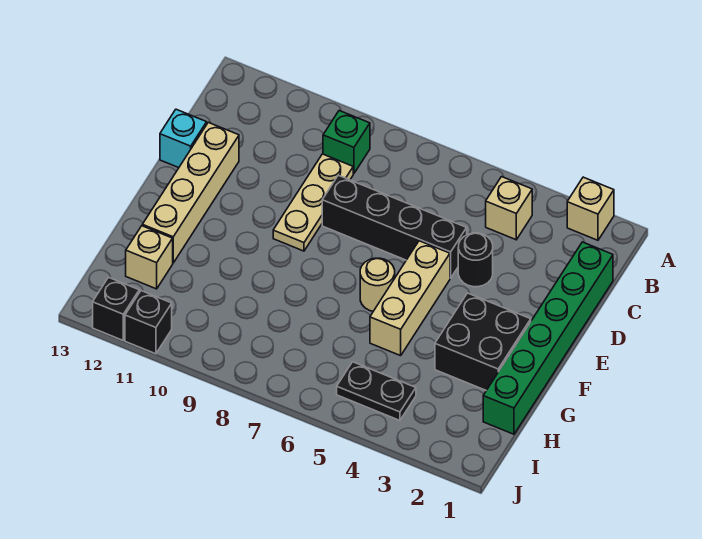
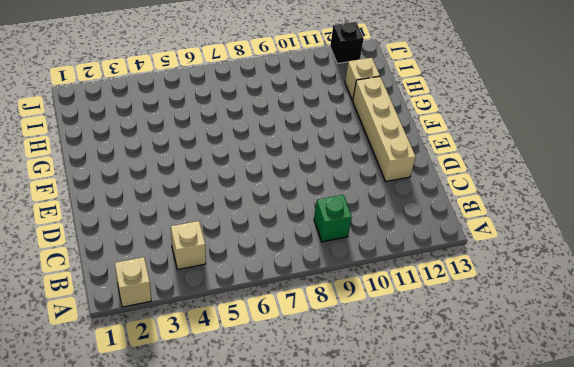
none -> green 1x6 brick [483,242,613,434]
none -> tan 1x3 plate [273,154,353,251]
none -> black 1x1 round brick [458,233,493,287]

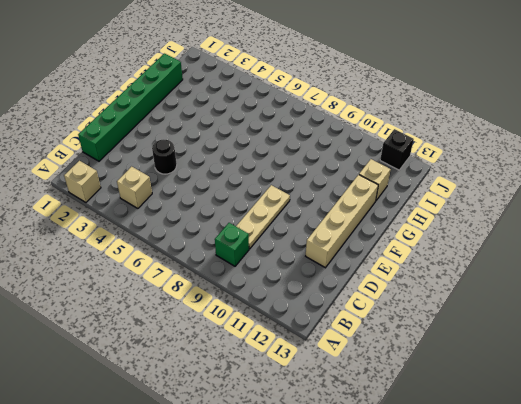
none -> black 1x4 brick [322,175,467,278]
none -> cyan 1x1 brick [160,109,207,168]
none -> tan 1x3 brick [370,241,450,356]

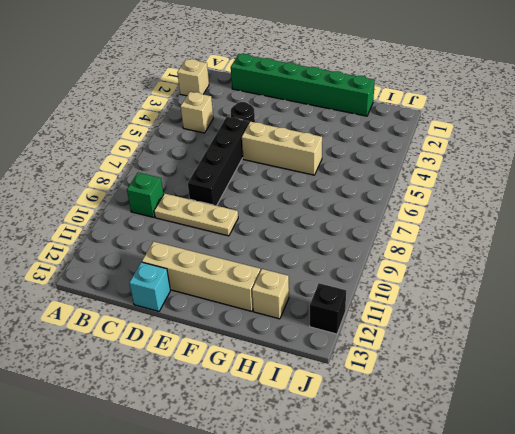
none -> black 2x2 brick [435,293,531,390]
none -> tan 1x1 round brick [360,258,395,311]
none -> black 1x2 plate [337,362,416,420]

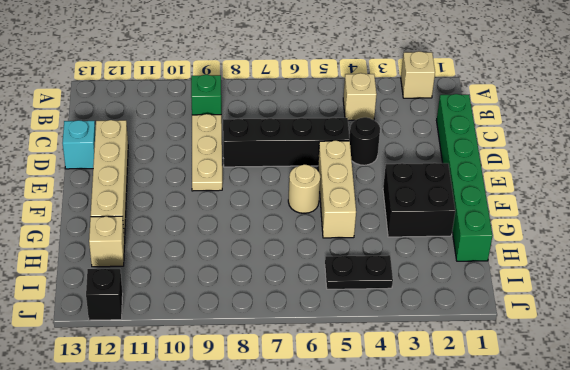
none -> black 1x1 brick [125,291,172,354]

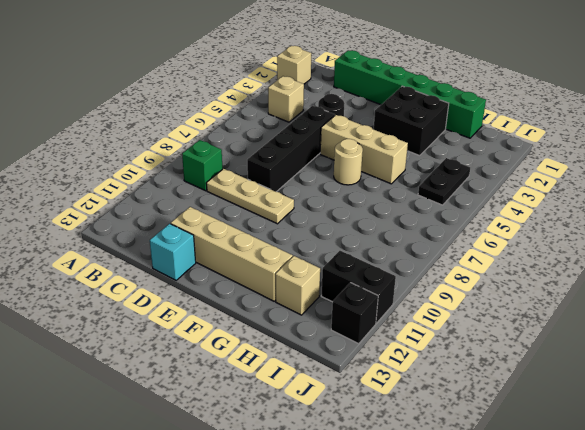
black 1x2 brick [321,251,396,323] -> black 1x1 brick [125,291,172,354]

